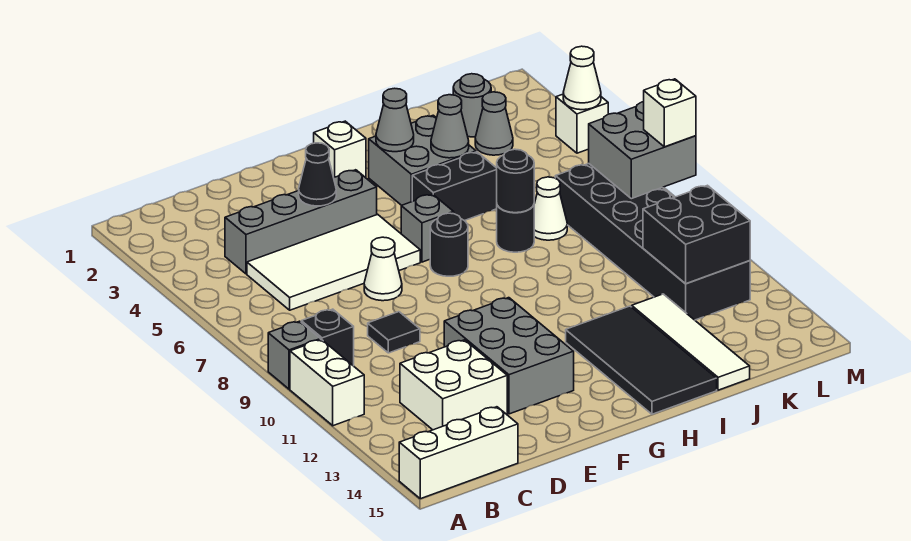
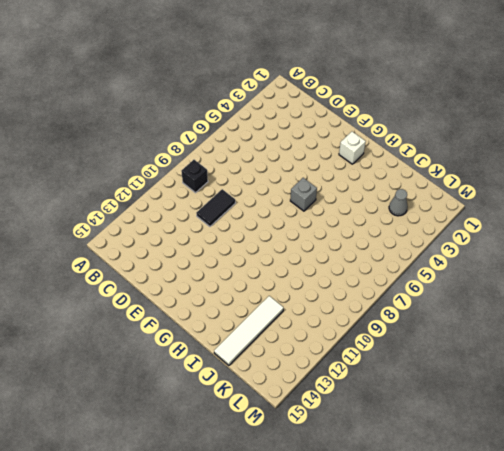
black 1x2 tile [196,189,235,227] -> black 1x1 tile [368,312,420,353]
none -> grey 1x1 brick [268,321,321,389]
none -> white 1x2 brick [290,340,364,426]
none -> white 1x3 brick [399,407,518,499]
none -> grey 1x4 brick [225,170,377,274]

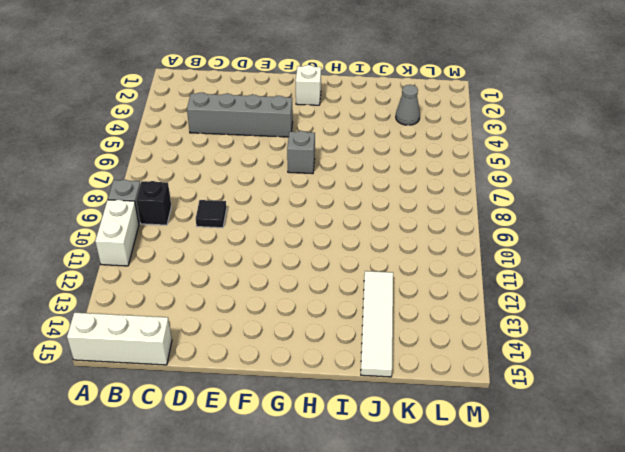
none -> white 2x4 tile [247,214,420,310]
none -> white 2x2 brick [400,340,507,430]
none -> white 1x1 cone [364,237,402,301]
none -> grey 2x3 brick [444,298,574,414]

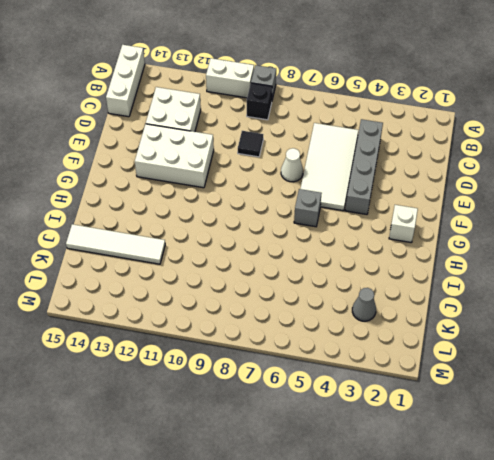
white 2x3 brick [135,124,214,188] -> grey 2x3 brick [444,298,574,414]
none -> black 1x1 round brick [430,213,468,276]
none -> grey 2x2 brick [369,115,476,205]
none -> black 1x2 brick [412,152,497,221]
none -> black 2x4 tile [566,306,717,414]

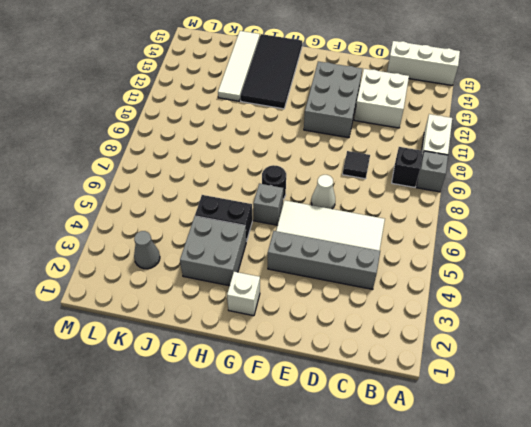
none -> black 1x1 round brick [497,205,534,252]
none -> white 1x1 cone [534,177,567,240]
none -> grey 1x1 round brick [453,74,491,137]
none -> black 2x6 brick [555,164,750,320]

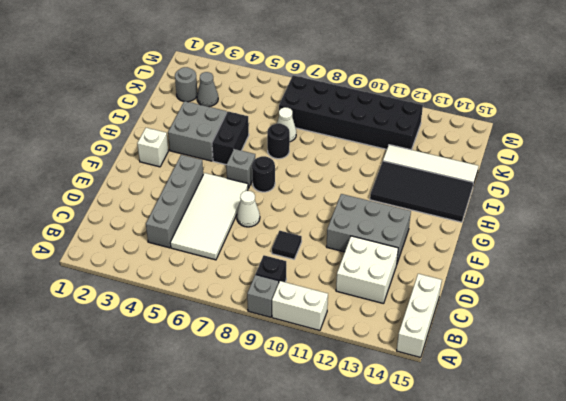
none -> white 1x1 brick [556,94,608,153]
none -> black 1x1 cone [299,143,336,206]
none -> grey 1x1 cone [376,88,414,152]
none -> grey 1x1 cone [431,95,469,158]

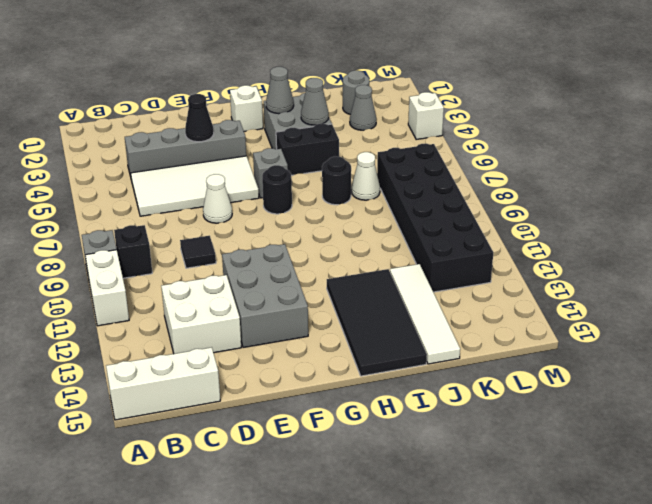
none -> black 1x1 round brick [497,149,534,213]
none -> black 2x2 brick [643,185,750,284]
none -> grey 2x2 brick [589,102,696,199]
none -> white 1x1 cone [563,46,601,110]

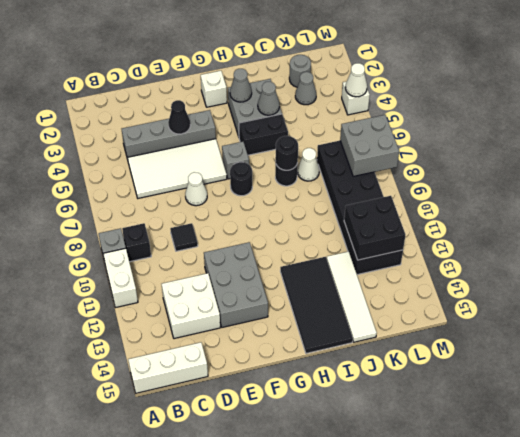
none -> white 1x1 brick [644,79,696,147]

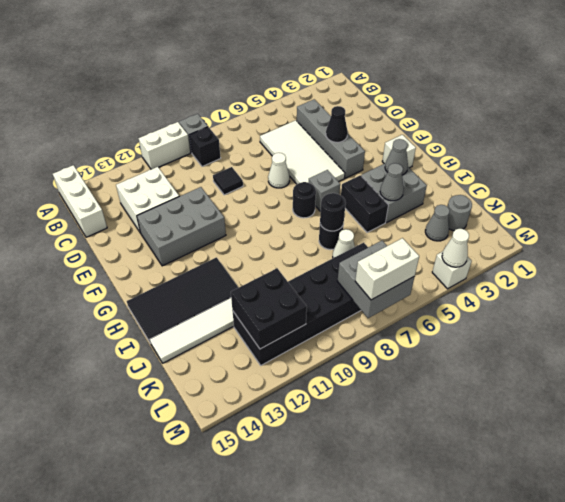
white 1x2 brick [355,238,419,300] -> white 1x1 brick [644,79,696,147]

